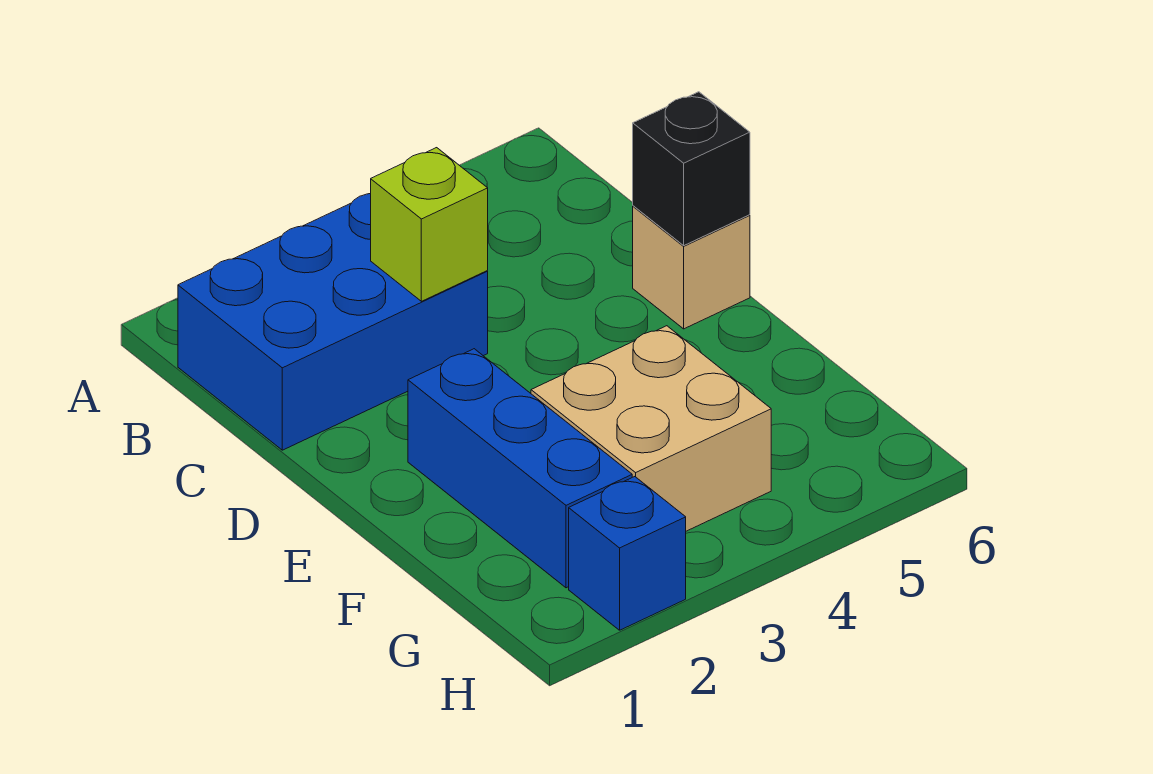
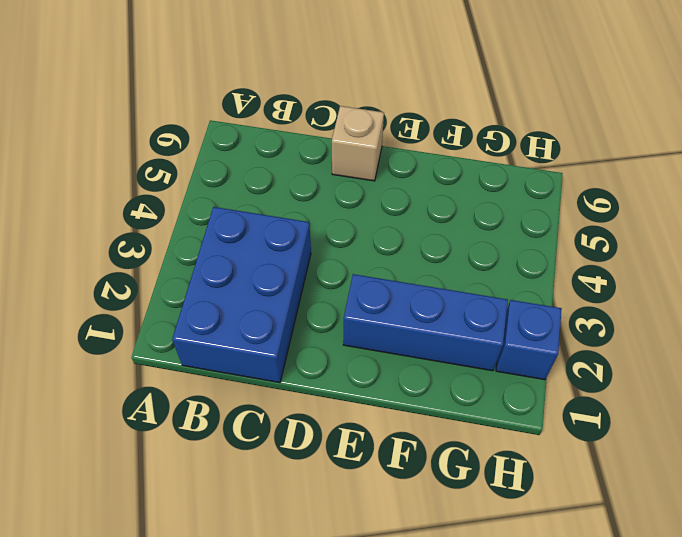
none -> tan 2x2 brick [531,326,771,531]
none -> lime 1x1 brick [371,148,488,301]

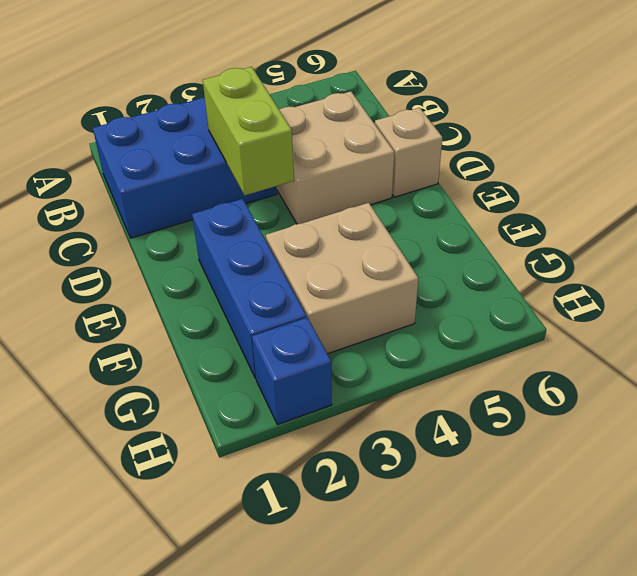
lime 1x2 brick [203,67,294,195] -> lime 1x1 brick [371,148,488,301]
tan 2x2 brick [276,91,394,224] -> none
none -> black 1x1 brick [633,92,750,245]

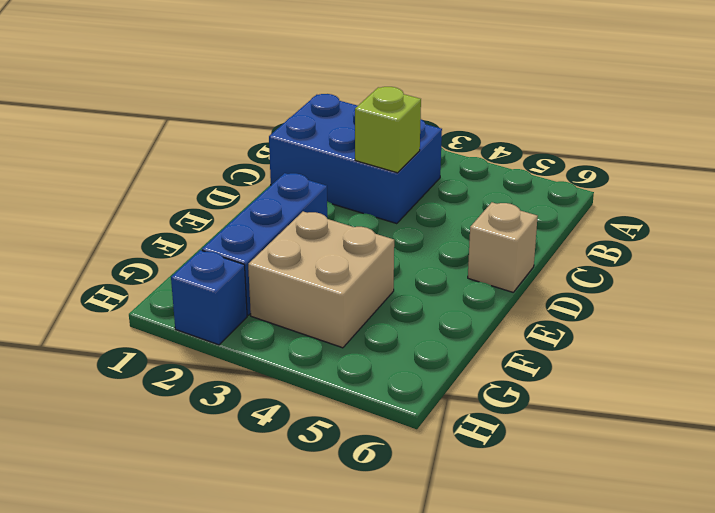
none -> black 1x1 brick [633,92,750,245]

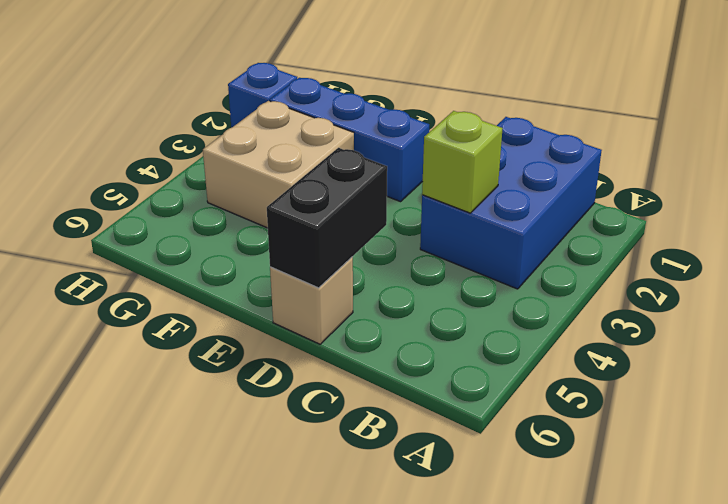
black 1x2 brick [267,148,387,288] -> black 1x1 brick [633,92,750,245]

